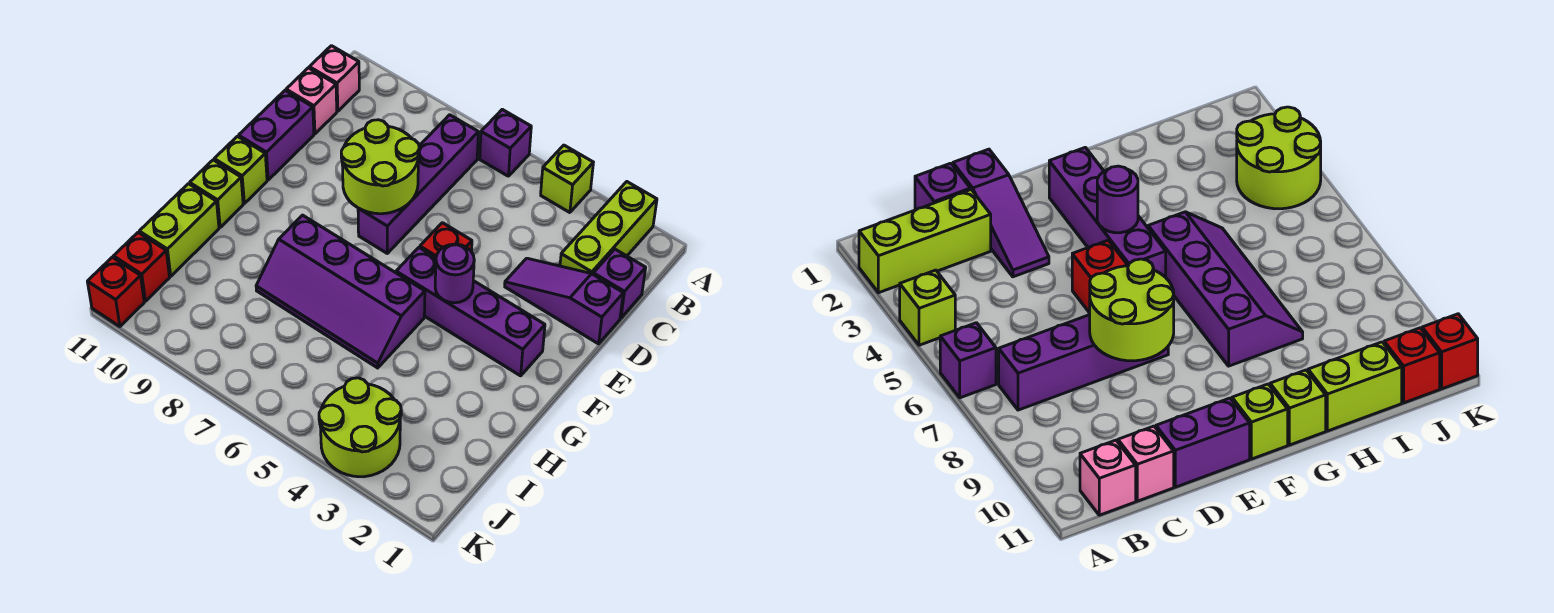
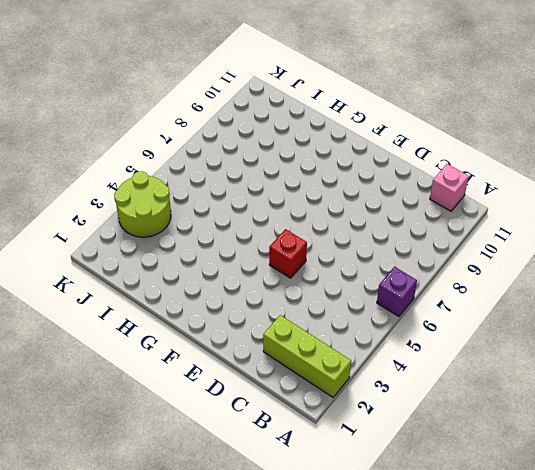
none -> lime 1x1 brick [541,145,593,213]
none -> purple 1x4 brick [358,115,478,253]
none -> purple 1x1 brick [593,249,646,318]

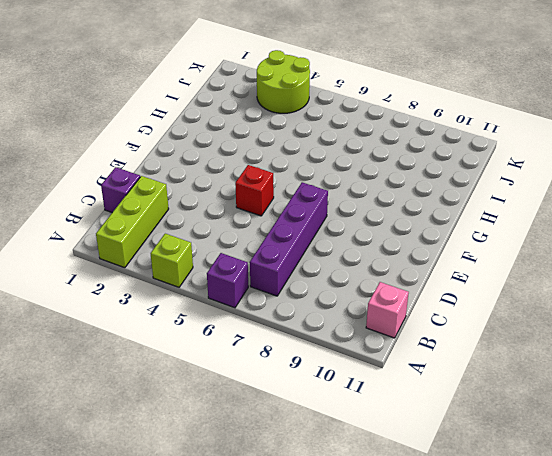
none -> pink 1x1 brick [286,68,337,134]
none -> purple 1x3 slope [505,258,623,344]
none -> purple 1x2 brick [239,91,314,180]

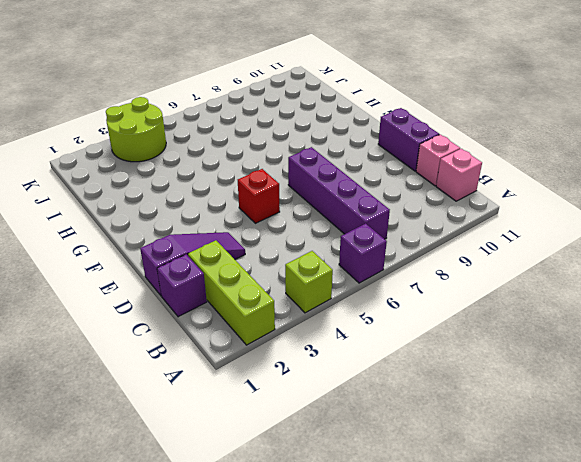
none -> purple 1x4 brick [396,248,545,376]
none -> lime 1x1 brick [214,136,267,203]
none -> purple 2x4 slope [256,215,425,368]

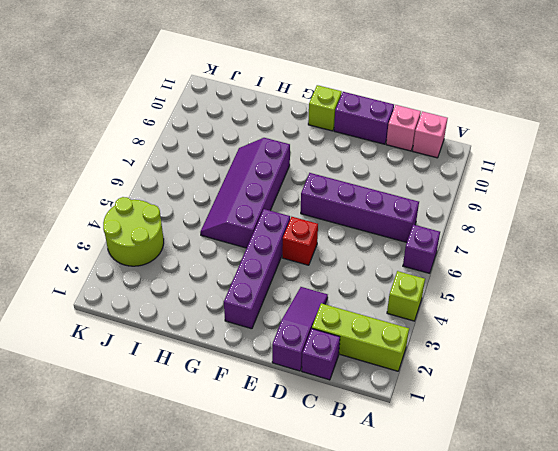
none -> lime 1x1 brick [190,160,243,227]
none -> lime 1x2 brick [139,184,219,276]
none -> red 1x1 brick [114,233,170,301]

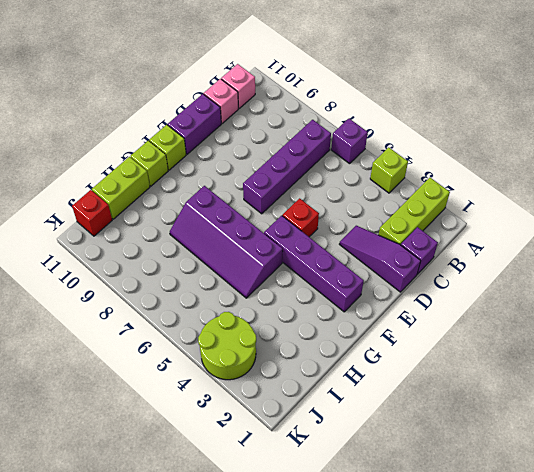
none -> red 1x1 brick [87,257,144,326]
none -> lime 2x2 round brick [341,120,419,214]
none -> purple 1x1 round brick [435,244,474,303]

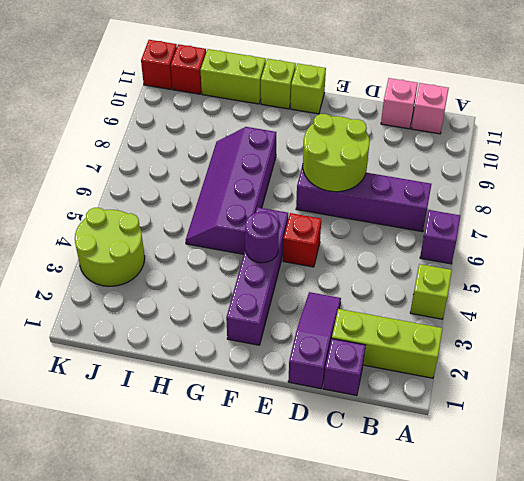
none -> purple 1x2 brick [239,91,314,180]

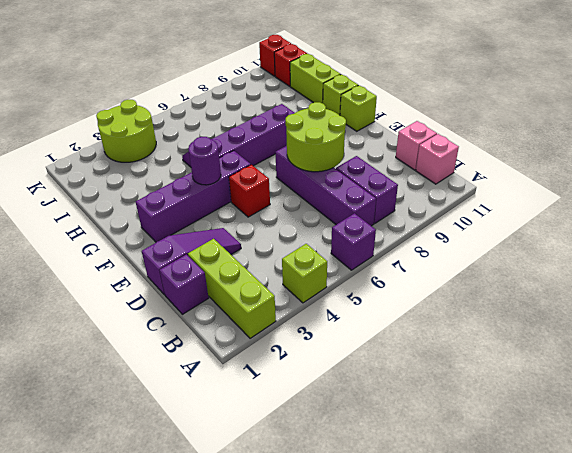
purple 1x2 brick [336,156,398,223] -> purple 1x2 brick moved to [239,91,314,180]

